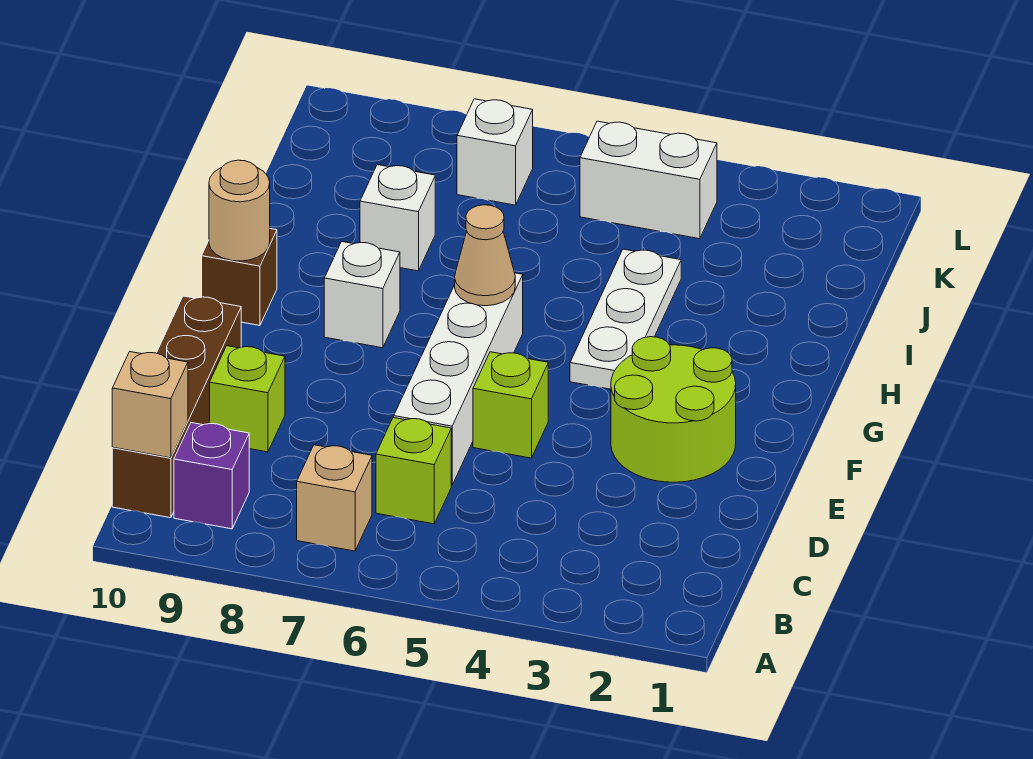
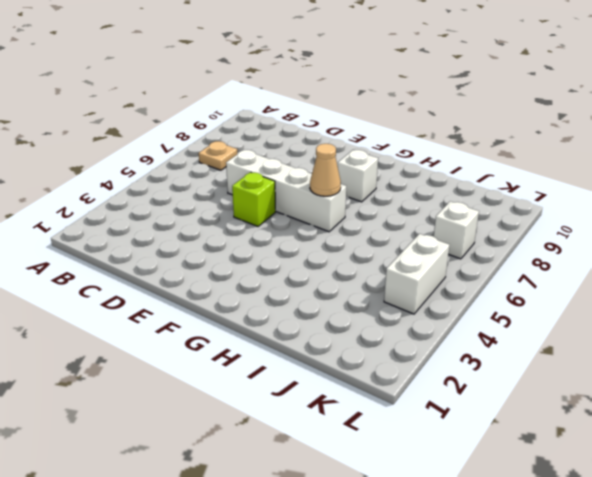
tan 1x1 plate [199,141,237,170] -> tan 1x1 brick [297,445,372,551]
none -> purple 1x1 brick [174,423,249,529]
none -> brown 1x4 brick [112,296,241,518]
none -> lime 1x1 brick [376,418,451,524]

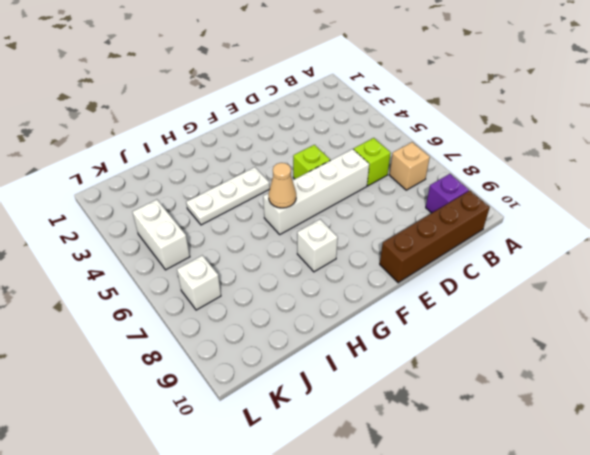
none -> lime 1x1 brick [210,346,285,452]
none -> lime 2x2 round brick [611,337,736,482]
none -> brown 1x1 brick [202,229,277,326]

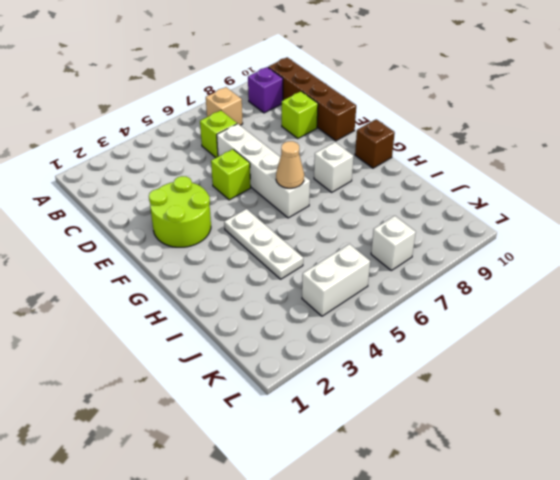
none -> white 1x1 brick [360,165,435,271]
none -> tan 1x1 brick [112,352,188,458]
none -> tan 1x1 round brick [209,160,270,261]

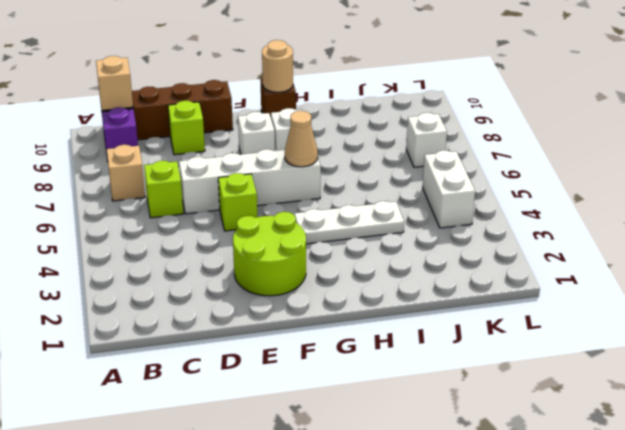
white 1x1 brick [238,112,275,154] -> white 1x1 brick moved to [360,165,435,271]

